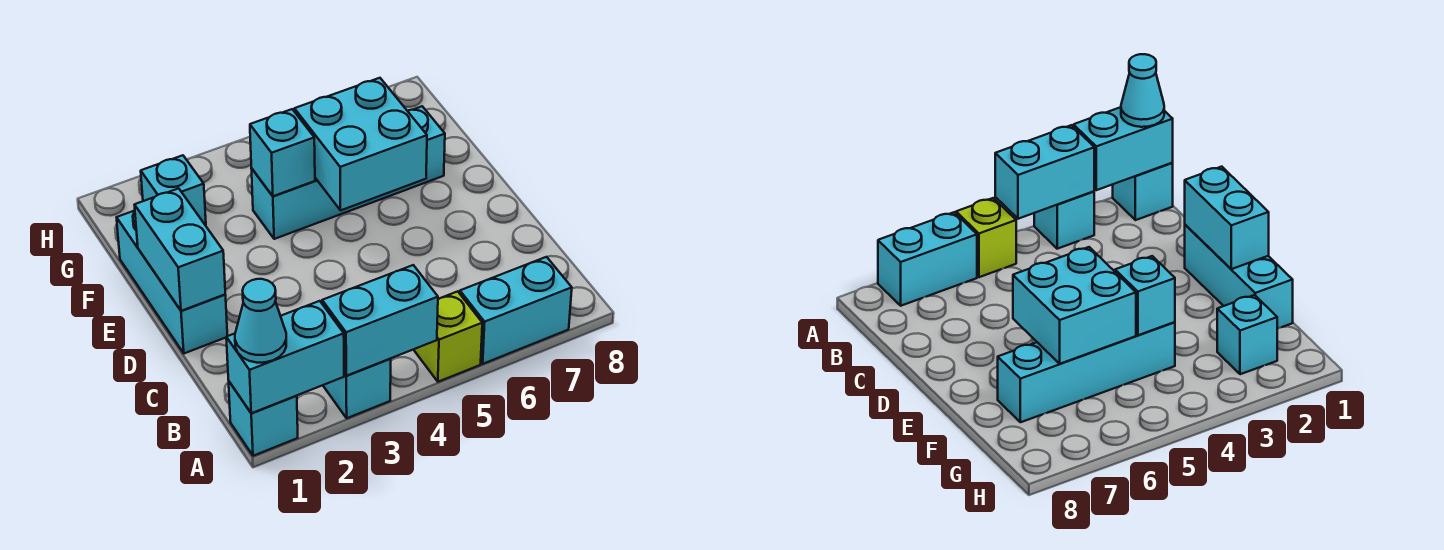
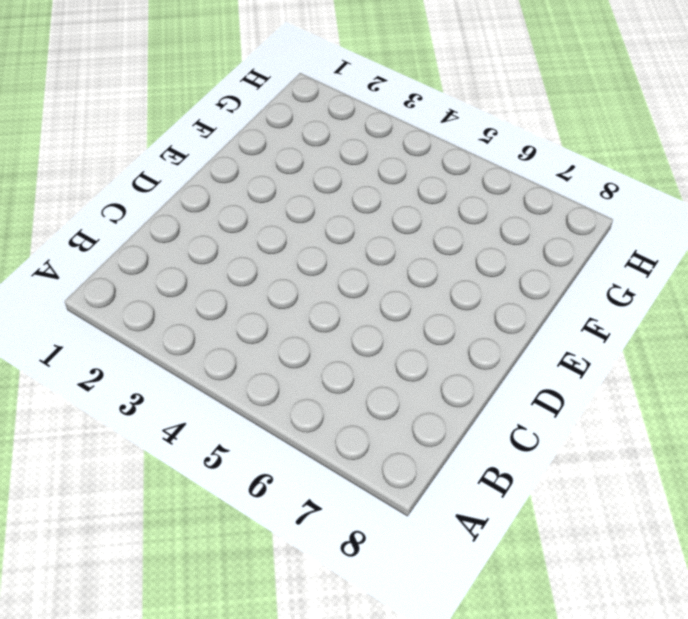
none -> cyan 1x1 brick [229,382,298,456]
none -> cyan 1x1 brick [323,359,391,418]
none -> lime 1x1 brick [414,291,482,382]

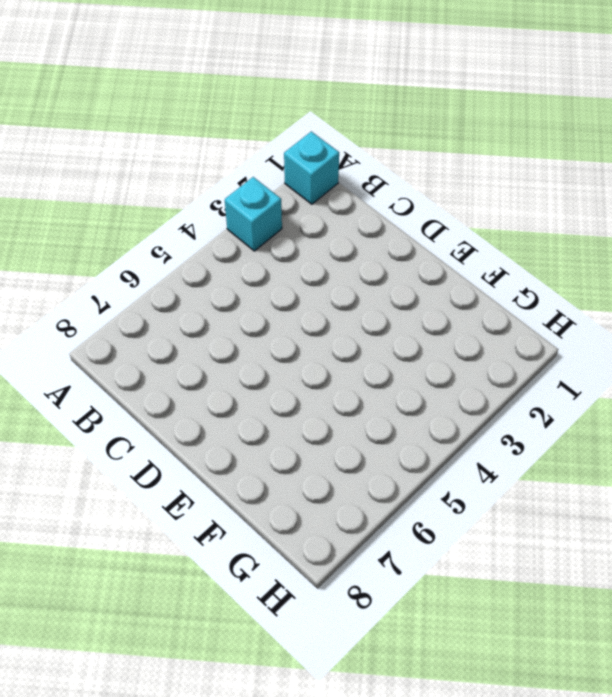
none -> lime 1x1 brick [414,291,482,382]
none -> cyan 1x2 brick [460,257,572,364]
none -> cyan 1x3 brick [117,211,227,353]

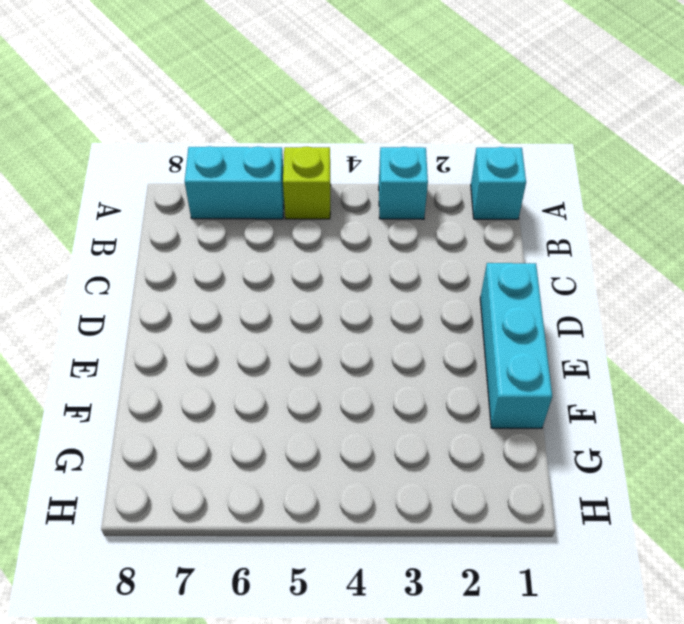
none -> cyan 1x4 brick [251,106,445,239]
none -> cyan 1x1 brick [141,155,206,226]
none -> cyan 1x2 brick [226,301,344,413]

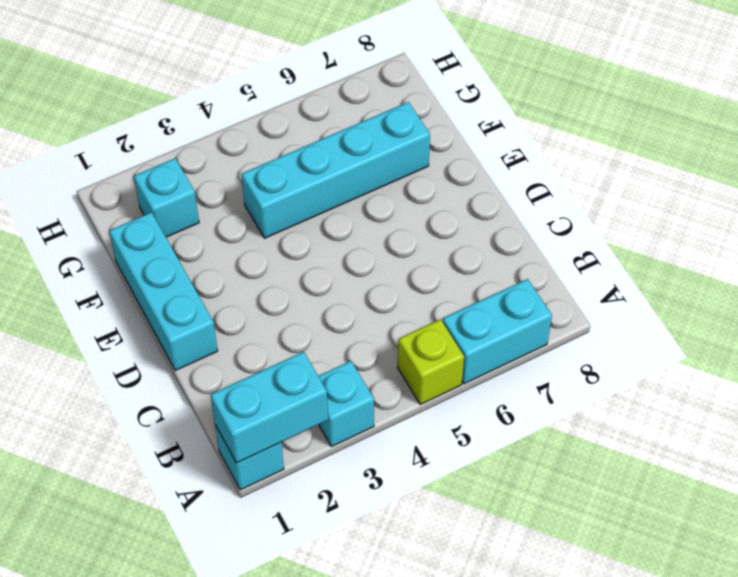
none -> cyan 1x2 brick [322,265,438,376]
none -> cyan 1x2 brick [135,188,225,311]
none -> cyan 2x2 brick [294,78,427,210]

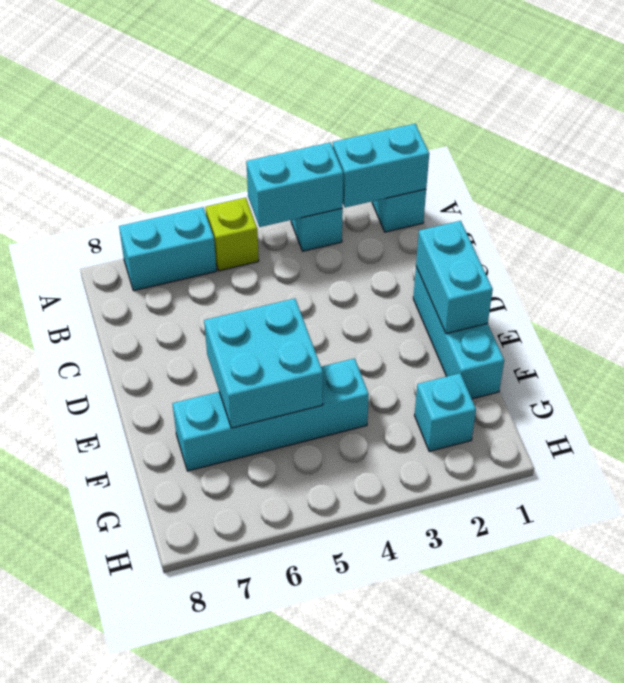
none -> cyan 1x1 brick [250,109,315,196]
none -> cyan 1x1 cone [235,279,286,363]

